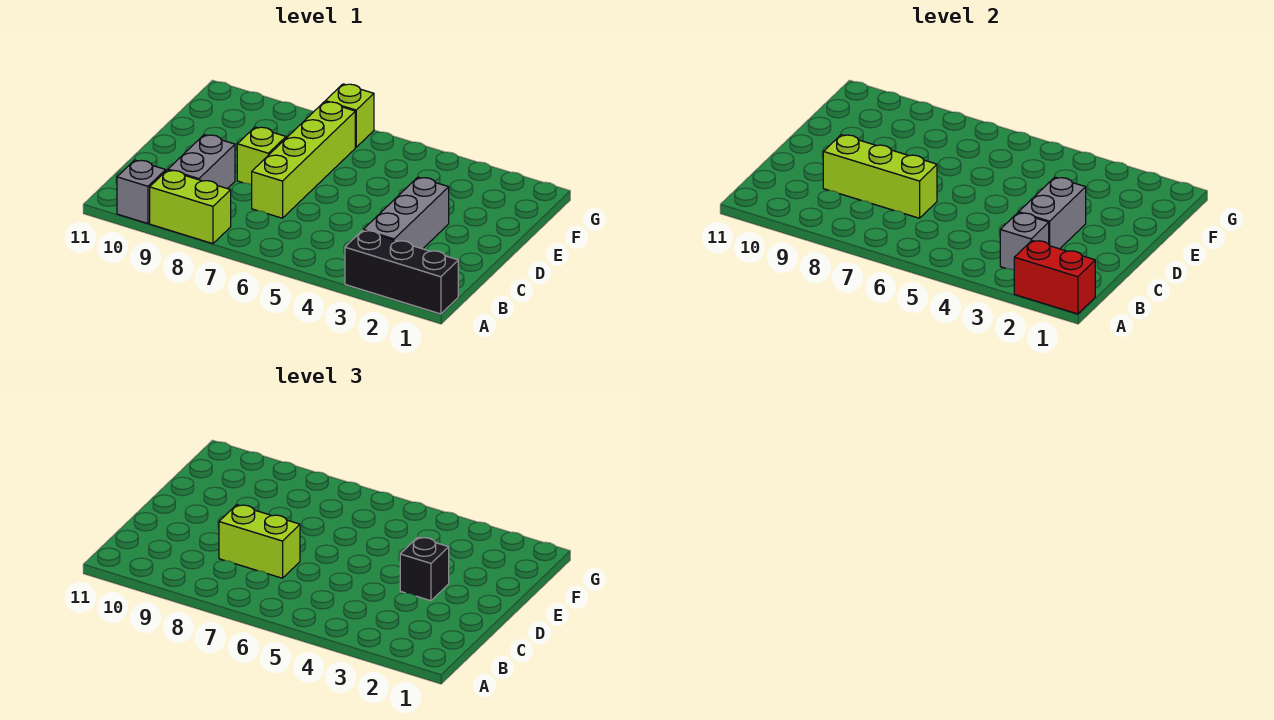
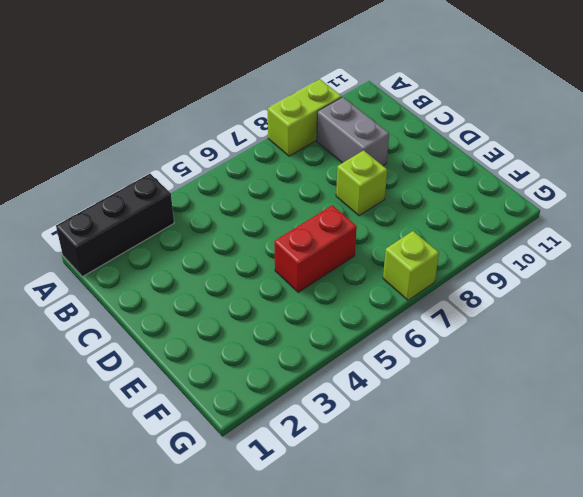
red 1x2 brick [274,205,357,292] -> red 1x2 brick moved to [1014,241,1095,314]
none -> grey 1x1 brick [117,160,166,224]
none -> grey 1x3 brick [363,177,449,249]
none -> lime 1x4 brick [252,102,355,218]

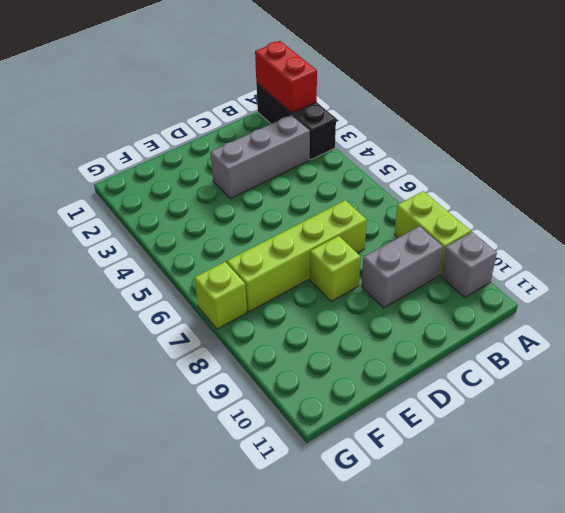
none -> grey 1x1 brick [1000,213,1049,270]
none -> grey 1x2 brick [1019,177,1086,249]
none -> lime 1x3 brick [823,135,937,218]

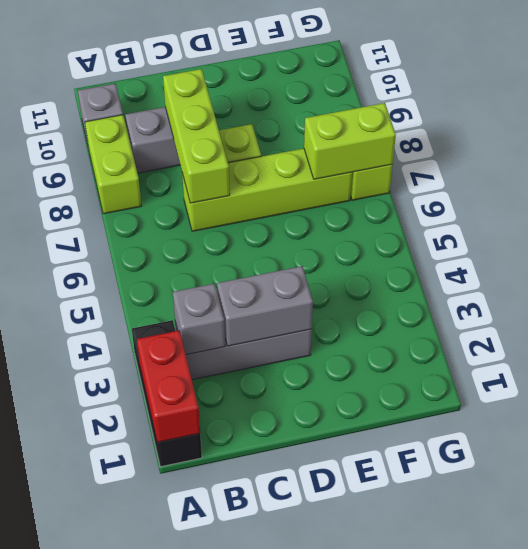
lime 1x2 brick [304,103,396,179] -> lime 1x2 brick turned to [219,505,300,578]
none -> black 1x1 brick [400,537,449,601]

